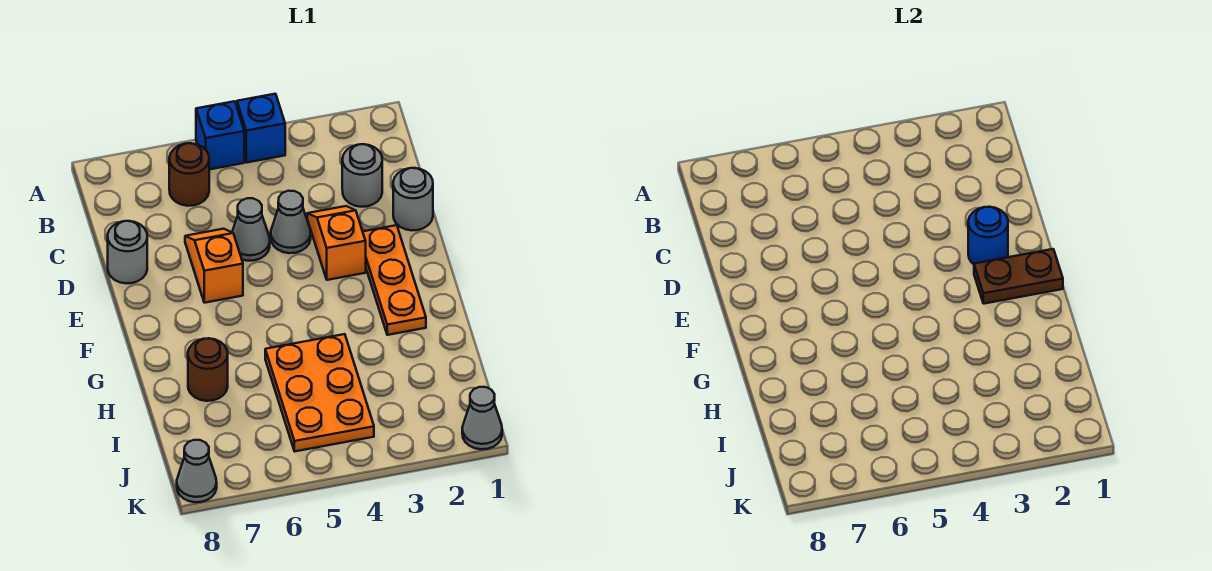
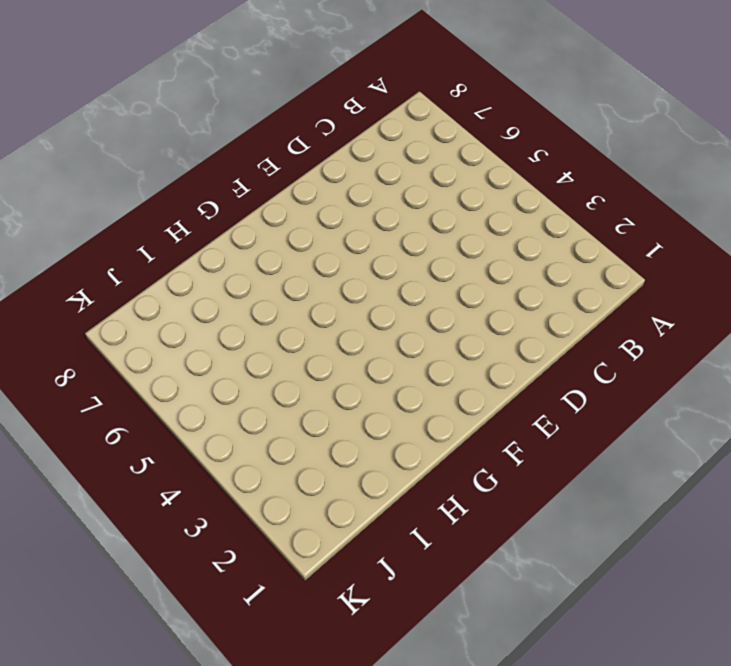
none -> blue 1x1 brick [237,94,285,162]
none -> blue 1x1 brick [196,101,244,169]
none -> brown 1x1 round brick [169,143,209,206]

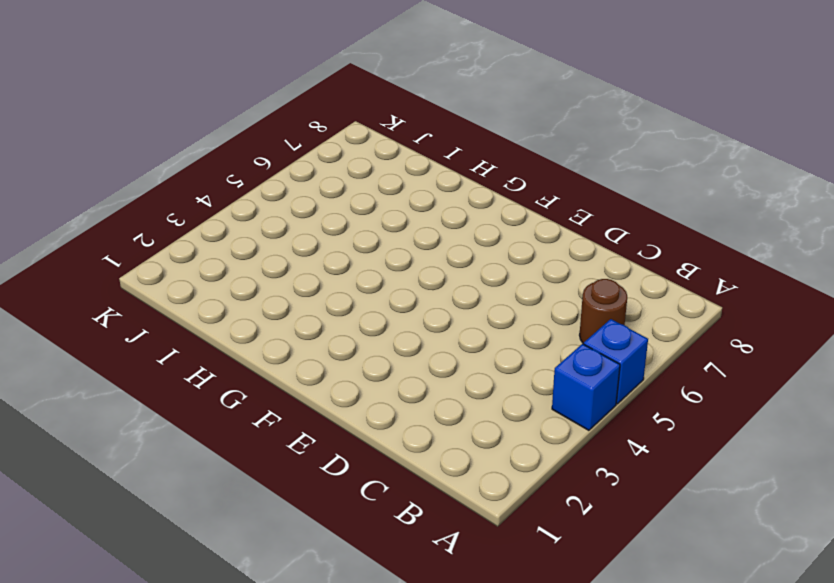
none -> grey 1x1 round brick [342,144,382,207]
none -> grey 1x1 round brick [393,168,433,231]
none -> orange 1x2 slope [307,206,366,280]

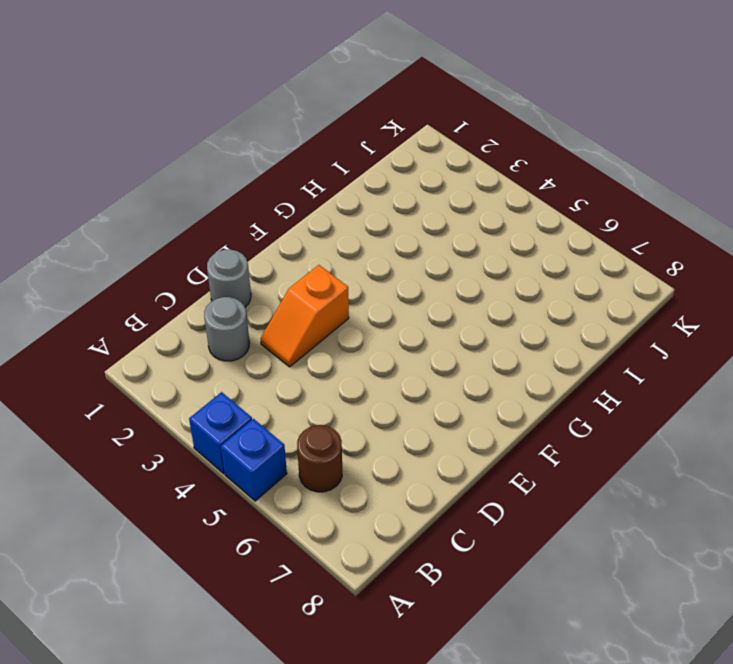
none -> grey 1x1 cone [271,191,311,253]
none -> grey 1x1 cone [232,198,270,261]
none -> orange 1x2 slope [185,229,243,303]

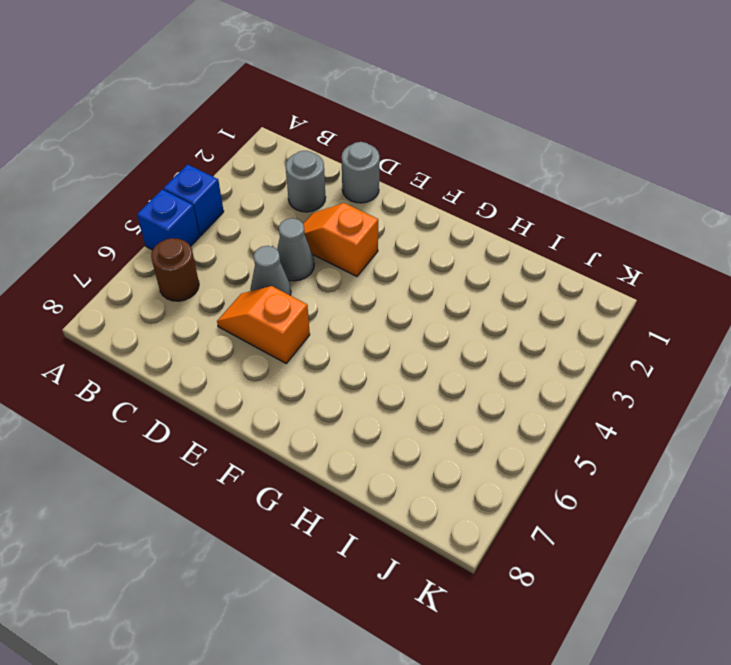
none -> grey 1x1 round brick [108,221,147,283]
none -> orange 1x3 plate [363,225,426,335]
none -> orange 2x3 plate [265,334,374,451]

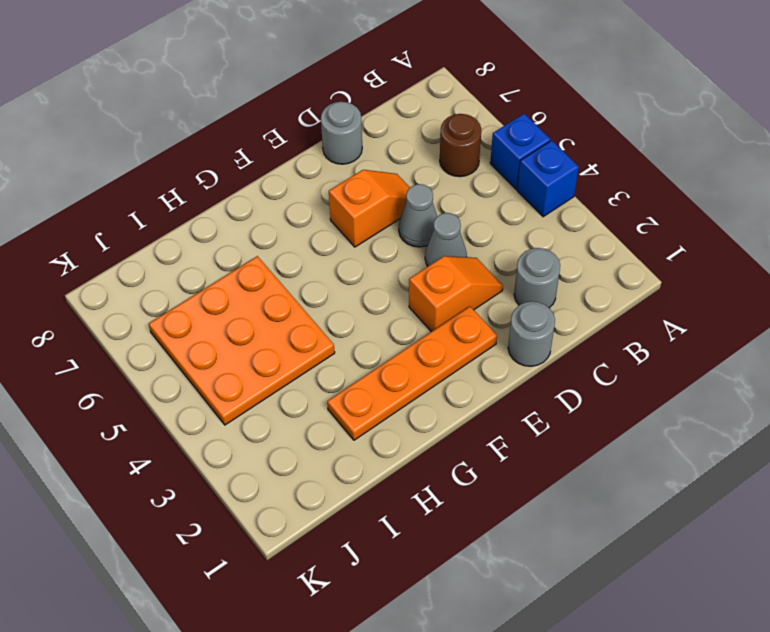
orange 1x4 plate [327,306,497,440] -> orange 1x3 plate [363,225,426,335]
orange 3x3 plate [149,256,335,425] -> orange 2x3 plate [265,334,374,451]
none -> brown 1x1 round brick [188,338,228,401]
none -> grey 1x1 cone [462,387,502,449]
none -> grey 1x1 cone [177,440,217,502]

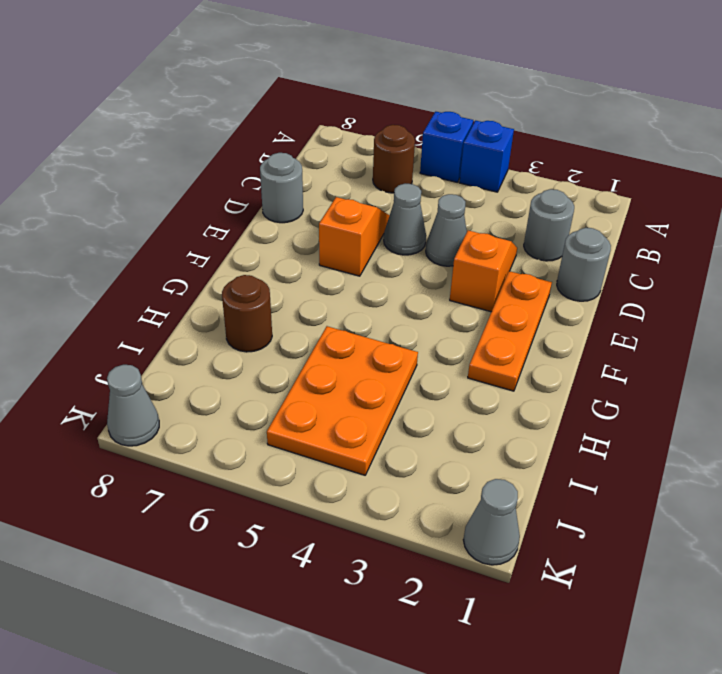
none -> blue 1x1 round brick [968,207,1008,264]
none -> brown 1x2 plate [974,249,1063,304]

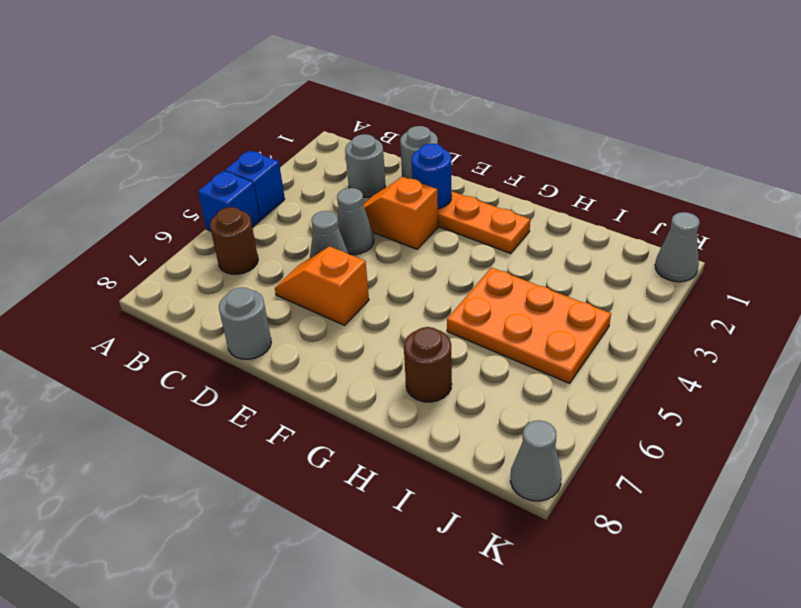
none -> brown 1x2 plate [974,249,1063,304]

